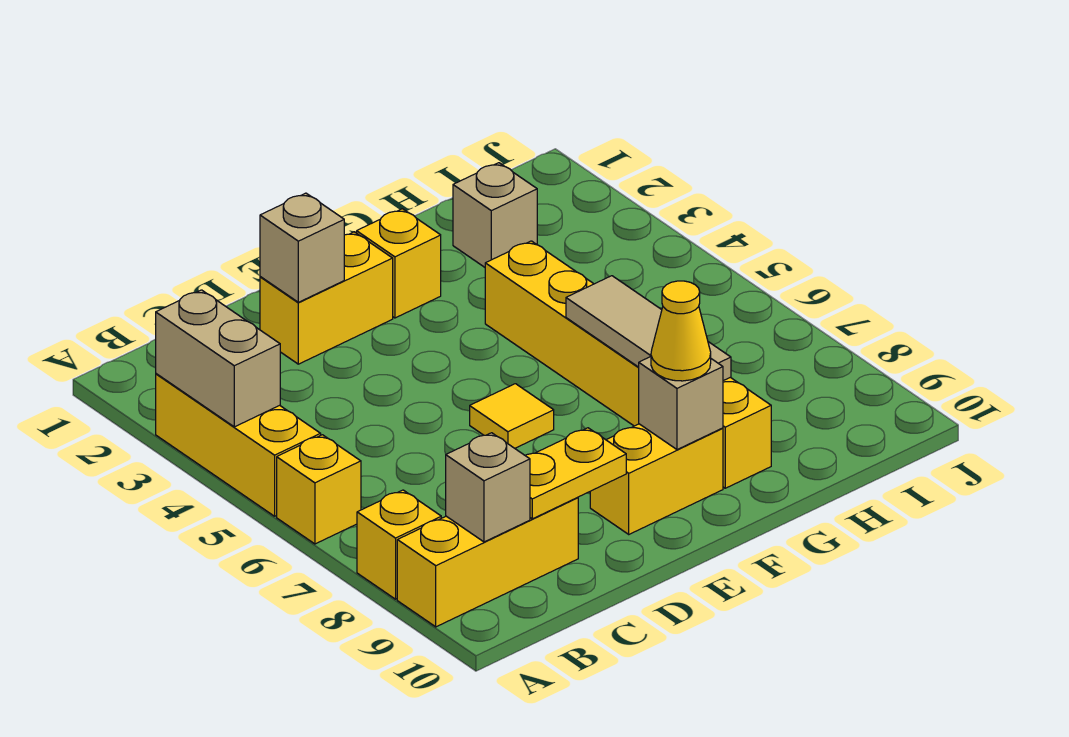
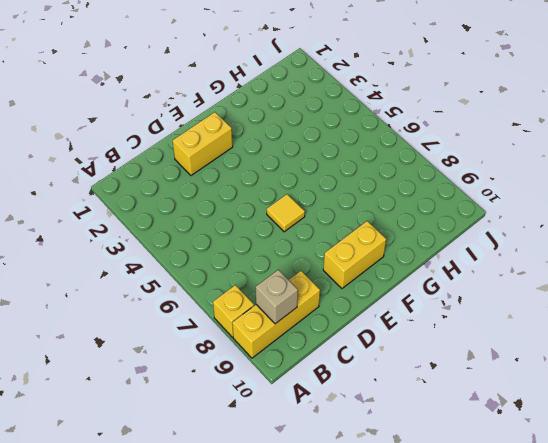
none -> yellow 1x3 brick [156,374,321,516]
none -> yellow 1x1 brick [277,435,361,544]
none -> yellow 1x1 brick [357,209,441,318]

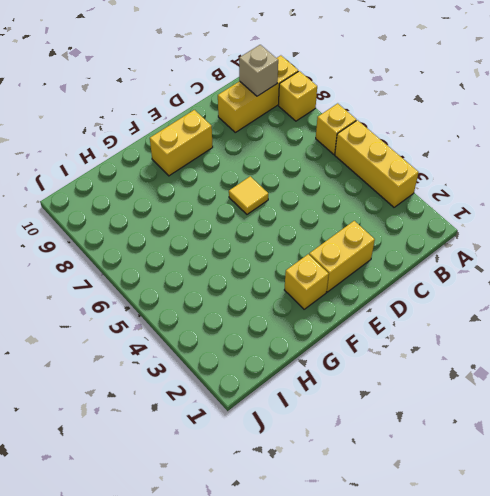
none -> yellow 1x6 brick [485,241,771,488]
none -> tan 1x1 brick [453,163,537,267]
none -> tan 1x2 brick [156,290,280,427]

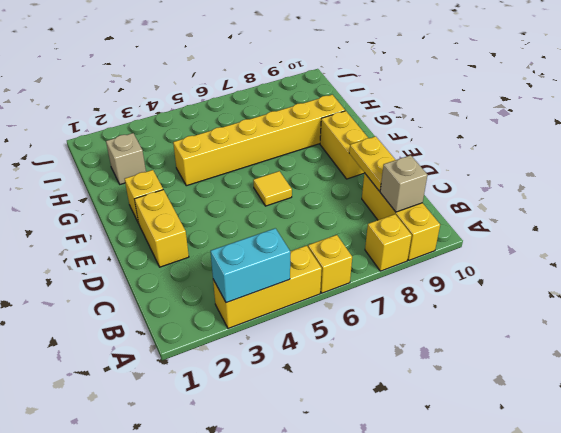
cyan 1x2 brick [210,228,290,303] -> tan 1x2 brick [156,290,280,427]
none -> tan 1x1 brick [260,193,344,302]
none -> tan 1x1 brick [639,357,723,450]
none -> tan 1x3 tile [566,276,731,381]

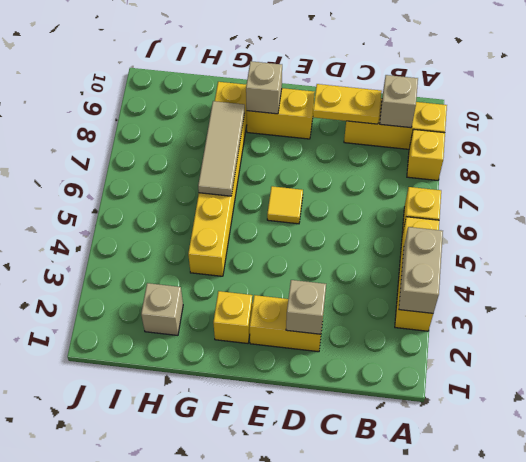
none -> yellow 1x1 cone [651,281,711,381]

